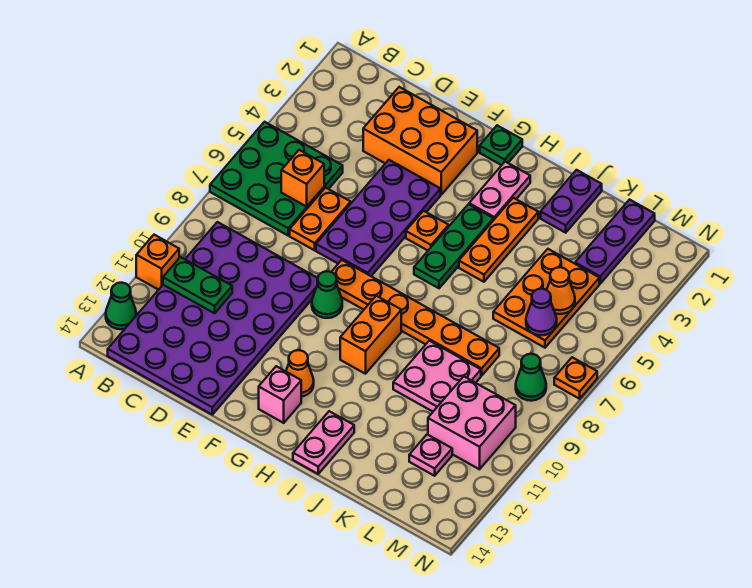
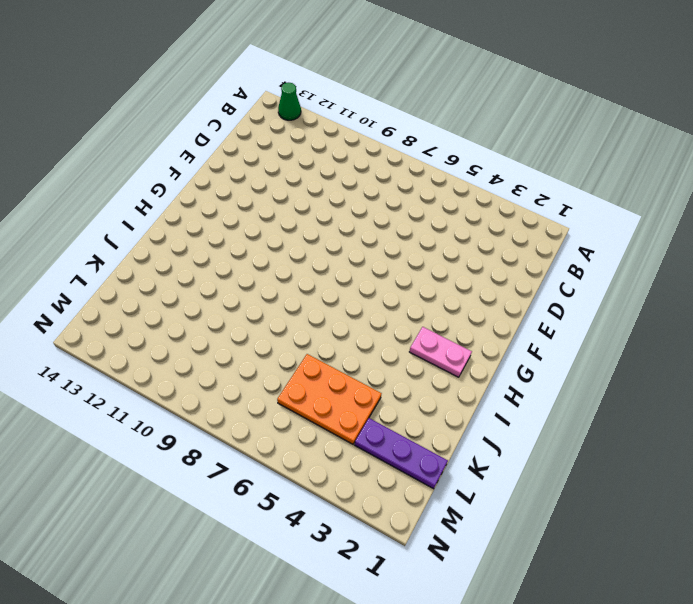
none -> green 3x3 plate [210,122,343,235]
none -> orange 1x1 brick [136,235,179,290]
none -> purple 4x6 plate [108,222,318,414]
none -> orange 2x3 brick [363,87,477,194]

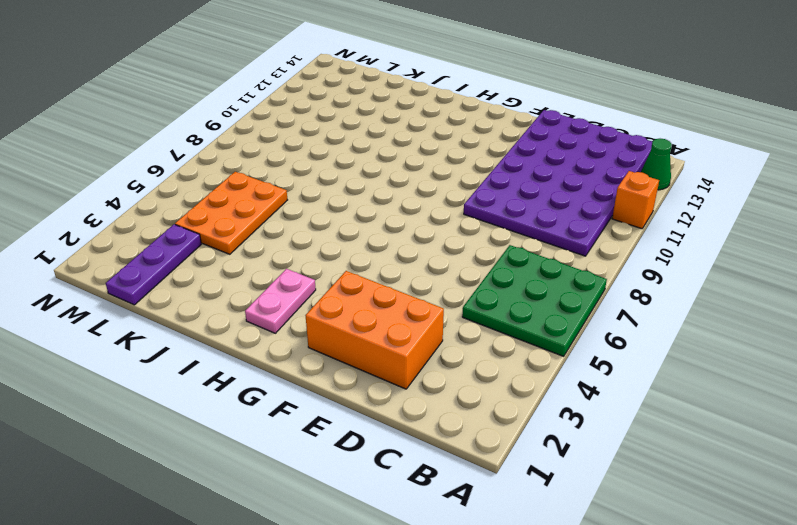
none -> orange 1x2 plate [290,188,351,250]
none -> purple 2x4 plate [316,160,441,276]
none -> orange 1x6 plate [332,260,499,375]
none -> green 1x1 cone [312,271,342,318]

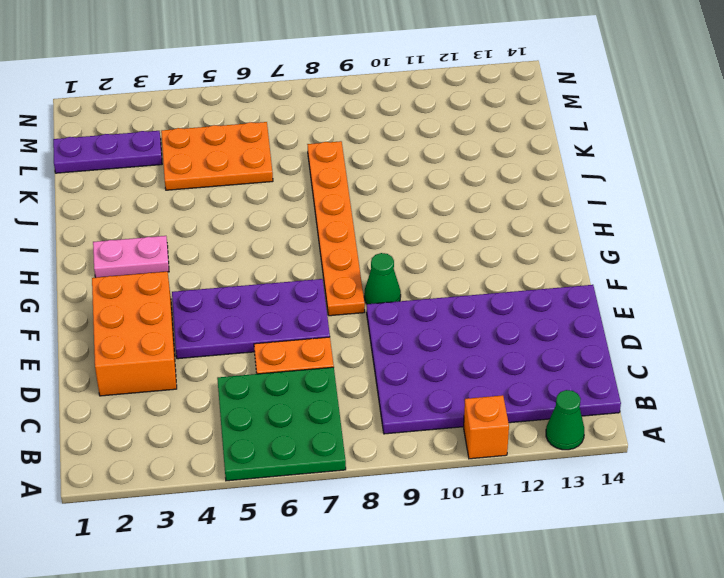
none -> green 1x1 plate [480,125,522,165]
none -> orange 1x1 plate [406,211,449,250]
none -> orange 1x1 cone [286,350,314,397]
none -> pink 1x1 brick [259,366,301,423]

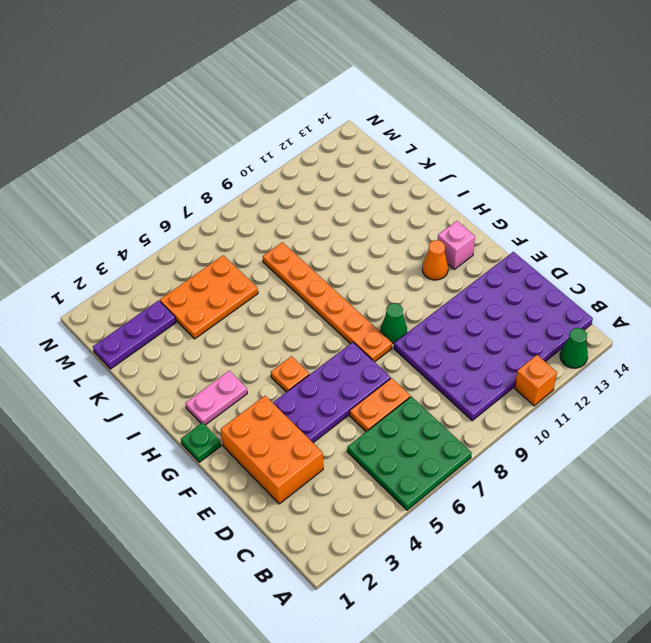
none -> green 1x3 plate [414,204,494,288]
none -> orange 1x2 brick [340,296,401,374]
none -> orange 1x3 plate [459,198,538,282]
none -> pink 1x2 plate [293,411,354,474]

